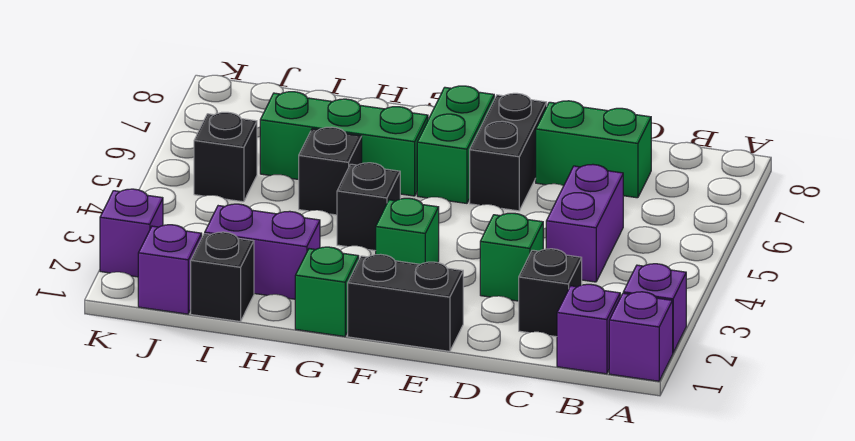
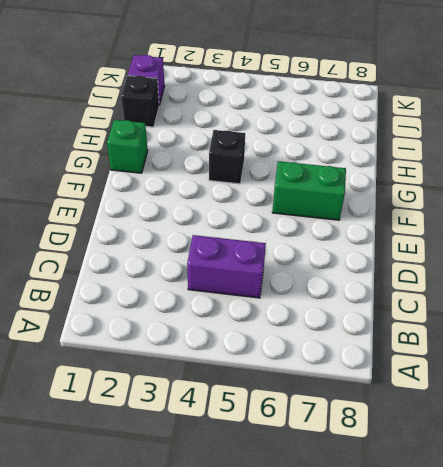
none -> purple 1x1 brick [609,292,673,381]
none -> purple 1x1 brick [623,264,686,352]
none -> purple 1x1 brick [557,284,620,374]

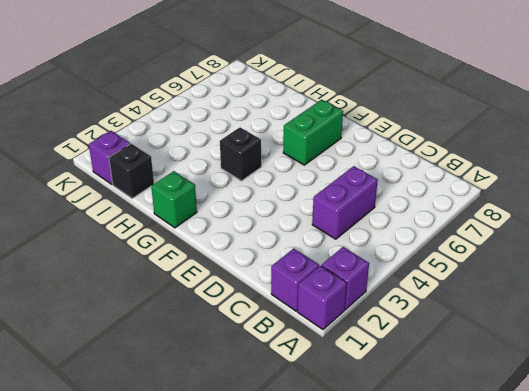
none -> black 1x1 brick [519,249,582,337]
none -> green 1x2 brick [536,101,651,198]
none -> green 1x1 brick [480,213,543,301]

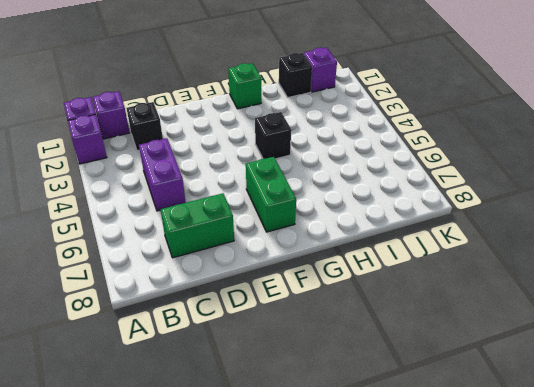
none -> green 1x1 brick [480,213,543,301]
none -> black 1x2 brick [348,254,463,351]
none -> black 1x2 brick [470,93,547,211]

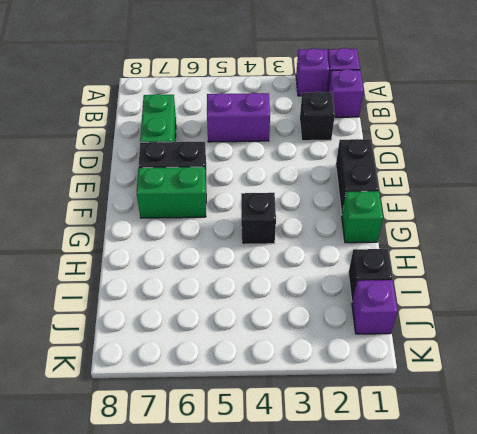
none -> green 1x1 brick [480,213,543,301]
none -> green 1x1 brick [376,198,439,264]
none -> green 1x3 brick [260,92,428,196]

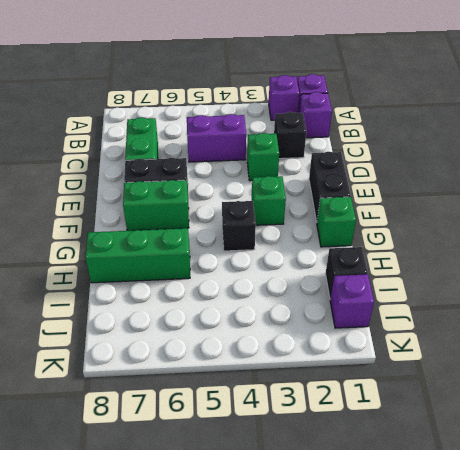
green 1x3 brick [85,228,190,283] -> green 1x3 brick turned to [260,92,428,196]
none -> purple 1x2 brick [205,204,320,299]
none -> black 1x1 brick [299,127,362,215]
none -> black 1x1 brick [194,112,257,202]

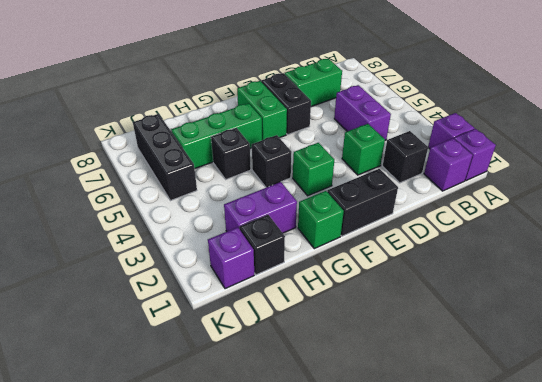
black 1x3 brick [133,114,197,201] -> black 1x1 brick [194,112,257,202]
none -> purple 1x1 brick [100,189,163,277]

